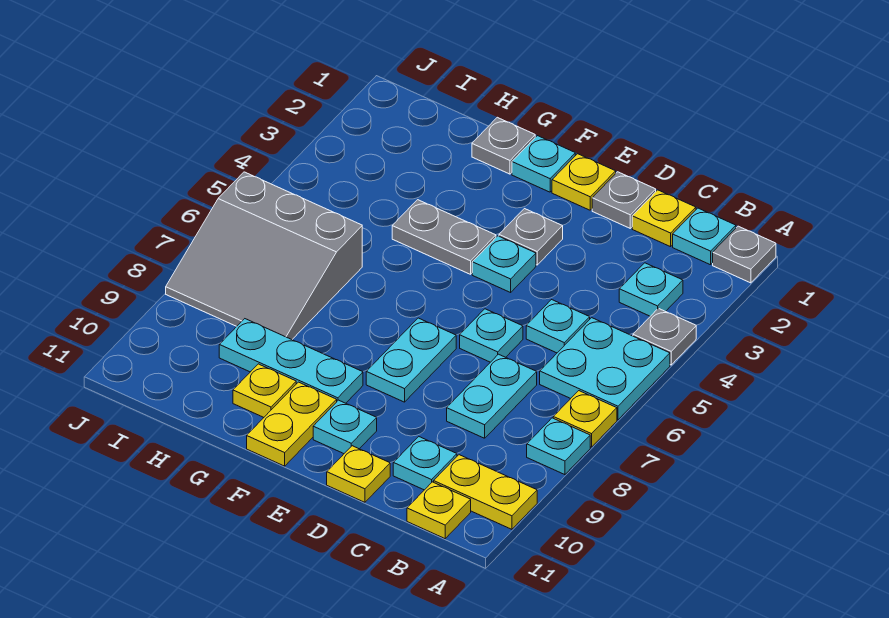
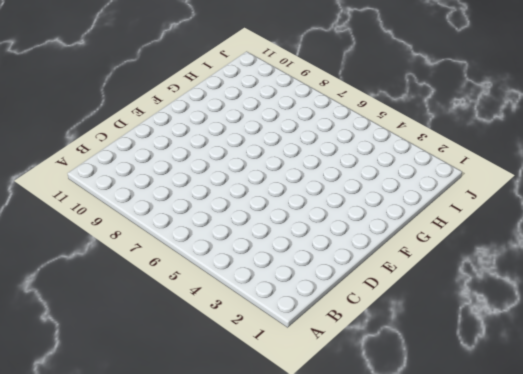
none -> grey 1x1 plate [713,226,776,283]
none -> grey 1x1 plate [633,308,696,365]
none -> cyan 2x2 plate [540,318,670,420]

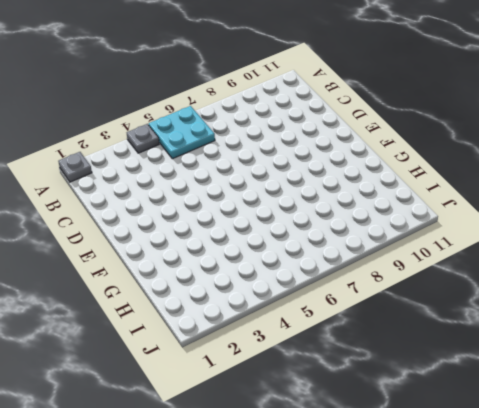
none -> yellow 1x1 plate [553,391,617,447]
none -> cyan 1x1 plate [527,418,590,475]
none -> yellow 1x2 plate [434,455,537,529]

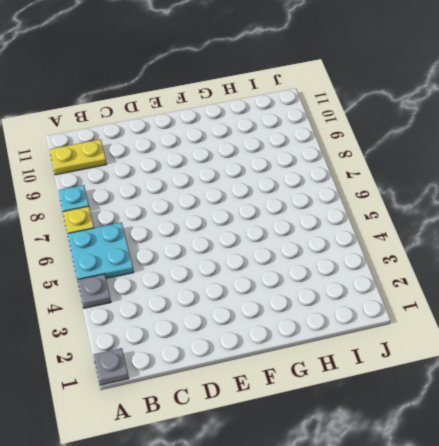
none -> cyan 1x1 plate [673,208,736,265]
none -> cyan 1x1 plate [619,263,683,316]
none -> yellow 1x1 plate [407,482,471,539]

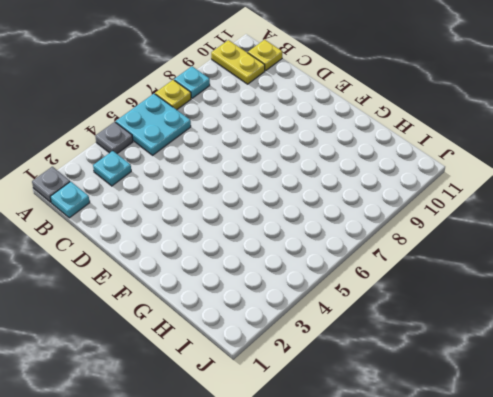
none -> yellow 1x1 plate [632,190,696,247]
none -> cyan 1x1 plate [526,300,590,353]
none -> cyan 1x2 plate [447,354,537,438]

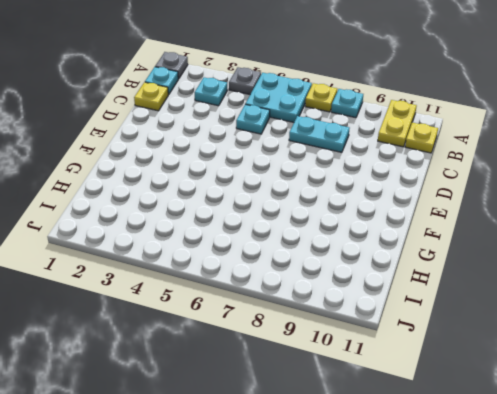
none -> cyan 1x1 plate [393,437,457,490]
none -> grey 1x1 plate [592,172,656,228]
none -> cyan 1x1 plate [460,309,523,362]

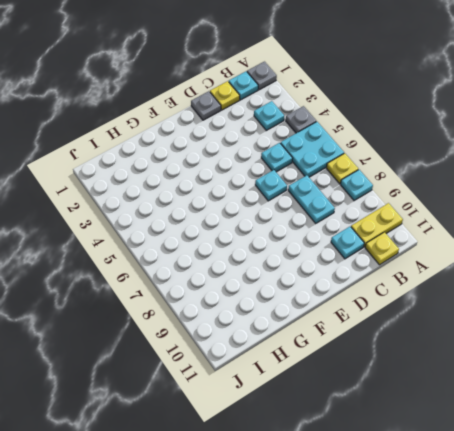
none -> yellow 1x1 plate [327,446,390,502]
none -> yellow 1x1 plate [552,154,616,210]
none -> grey 1x1 plate [499,209,563,265]

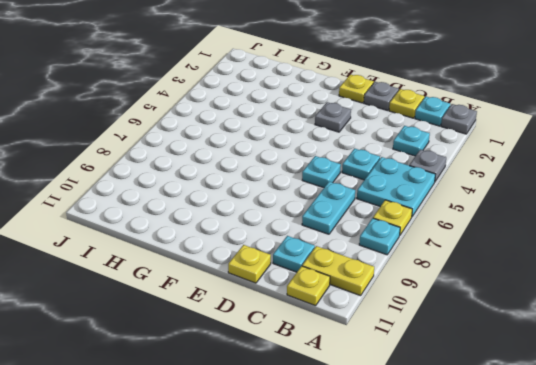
none -> cyan 1x1 plate [472,236,536,292]
none -> cyan 1x2 plate [366,318,456,402]
none -> cyan 1x1 plate [313,400,377,454]

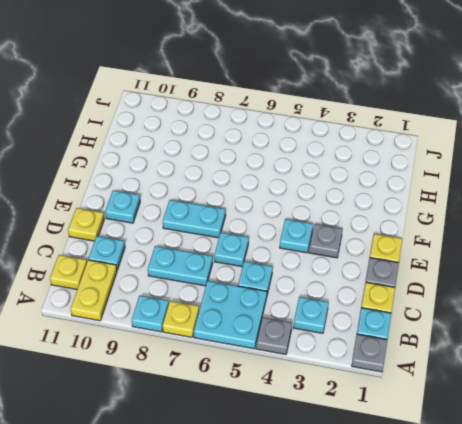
none -> cyan 1x1 plate [512,136,575,192]
none -> grey 1x2 plate [392,200,496,274]
none -> cyan 1x3 plate [219,319,363,403]

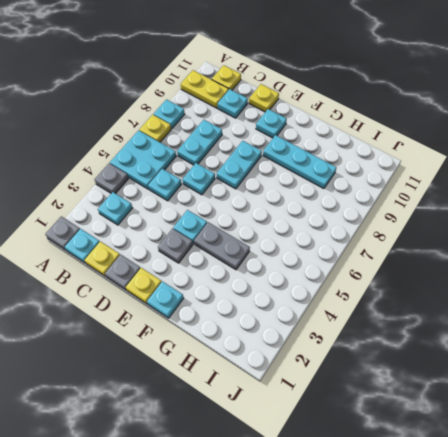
none -> yellow 1x2 plate [247,382,337,466]
none -> grey 1x1 plate [472,117,535,174]
none -> yellow 1x1 plate [233,364,296,417]

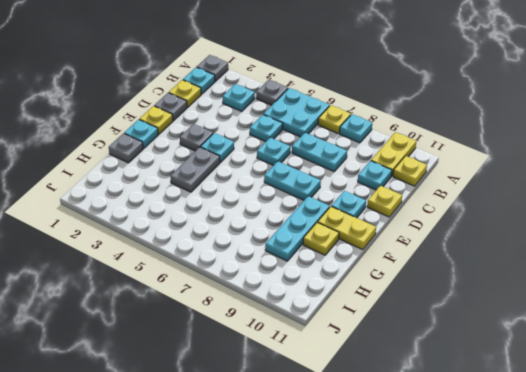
none -> grey 3x3 slope [166,172,362,340]

